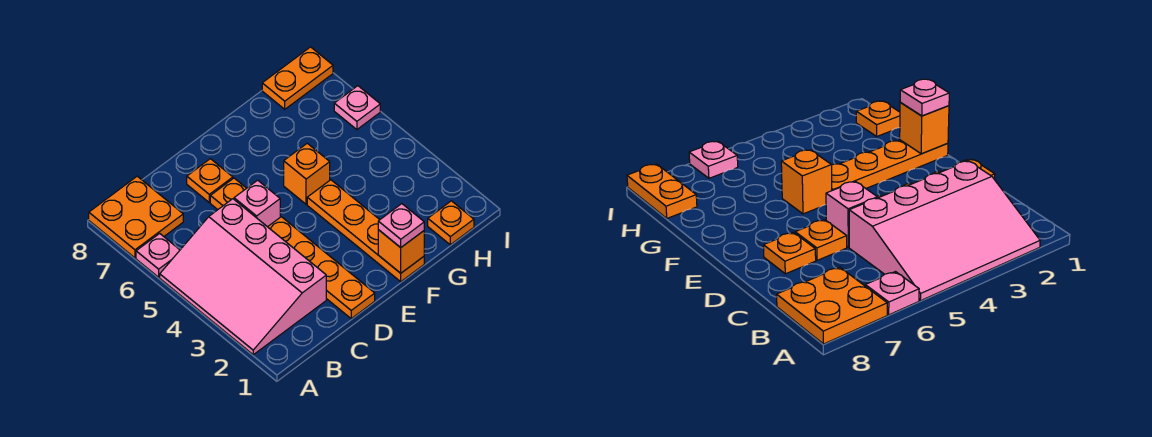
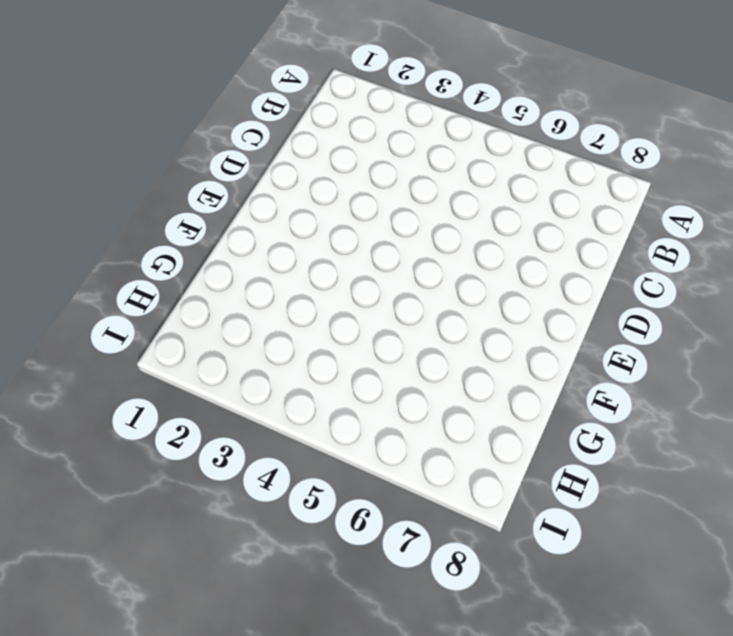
none -> pink 3x4 slope [160,199,326,355]
none -> pink 1x1 plate [136,233,180,277]
none -> orange 2x2 plate [89,176,183,258]

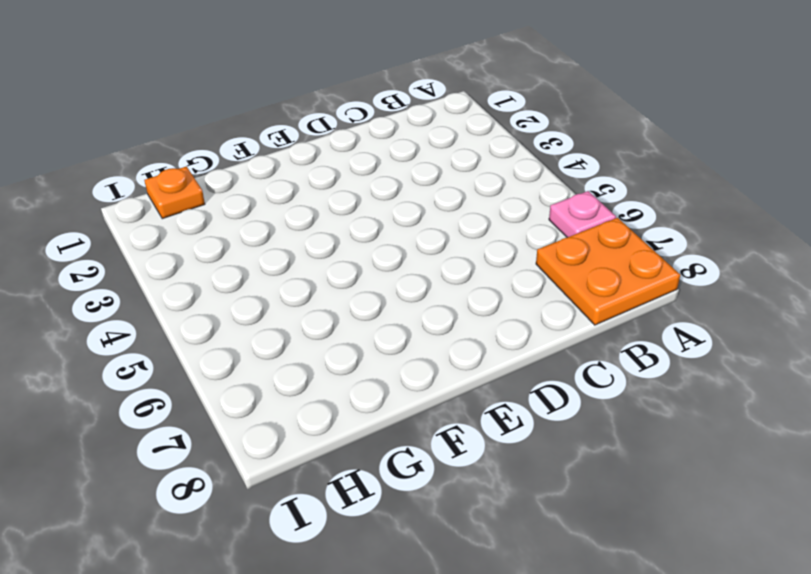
none -> pink 3x4 slope [160,199,326,355]
none -> orange 1x4 plate [268,217,375,319]
none -> pink 1x1 brick [234,180,280,227]

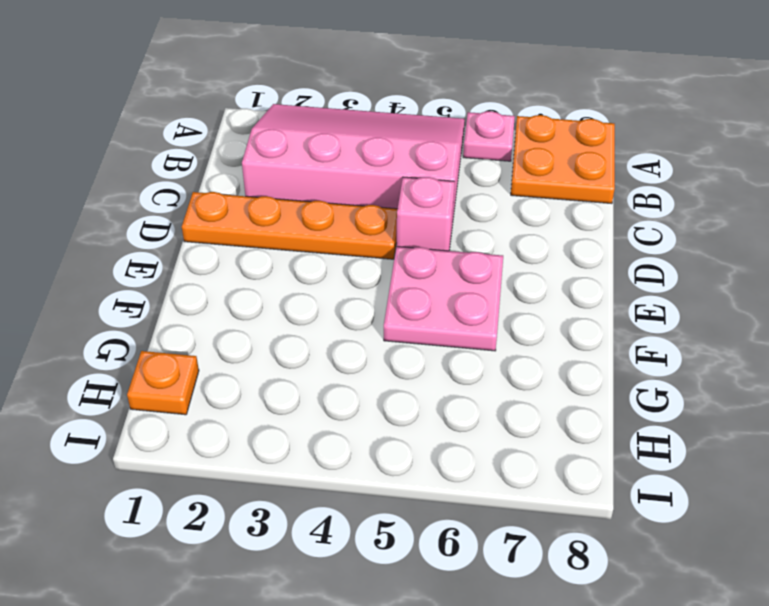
pink 2x2 plate [384,247,503,351] -> orange 1x1 brick [284,143,330,204]
none -> orange 1x1 plate [210,178,246,210]
none -> orange 1x1 plate [187,159,233,202]
none -> orange 1x4 plate [307,180,424,282]

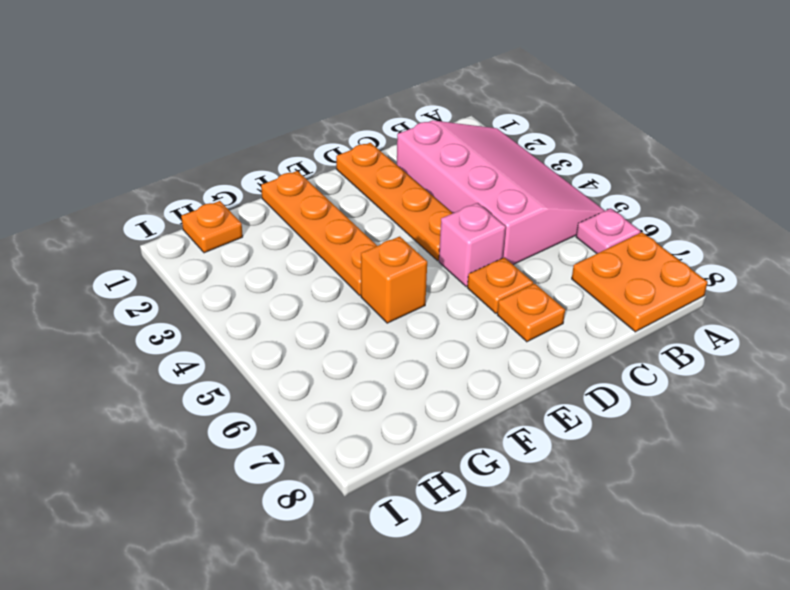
none -> orange 1x2 plate [262,47,333,109]
none -> pink 1x1 plate [334,86,380,130]
none -> orange 1x1 brick [378,230,424,273]

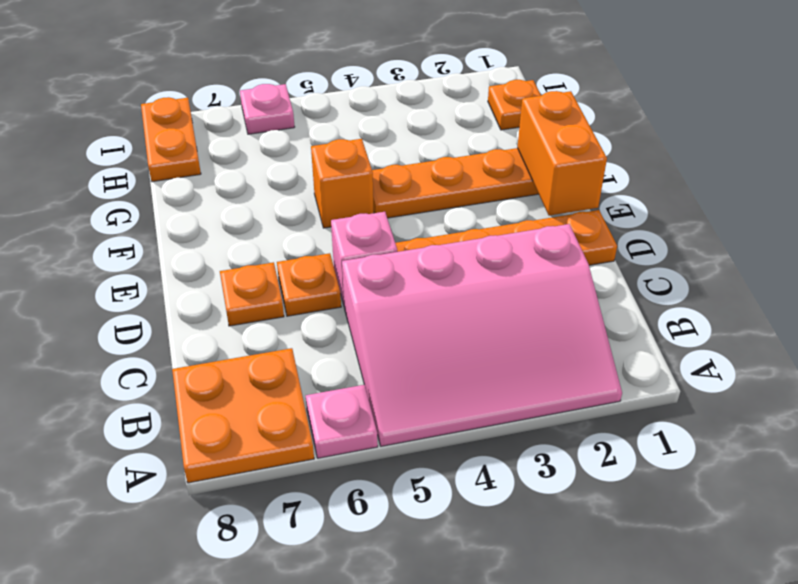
orange 1x2 brick [517,91,607,216] -> orange 1x1 brick [378,230,424,273]
none -> pink 1x1 plate [378,204,424,248]

